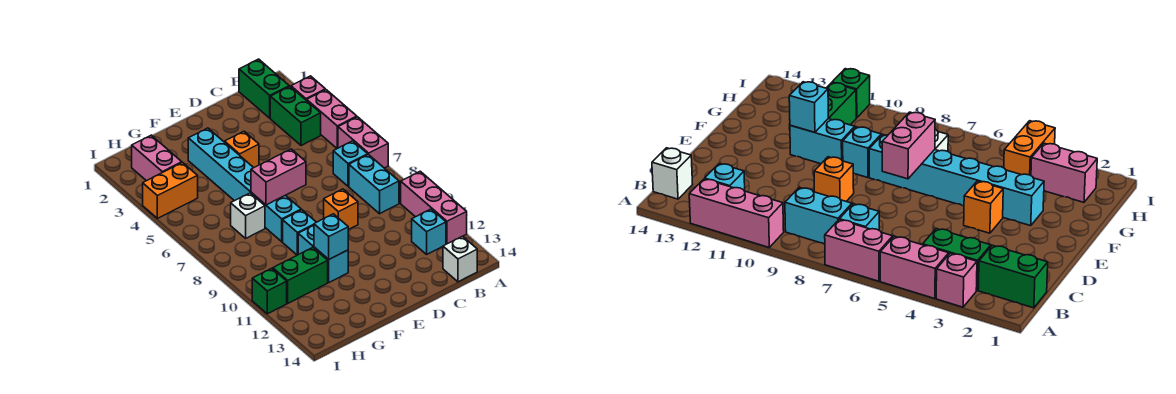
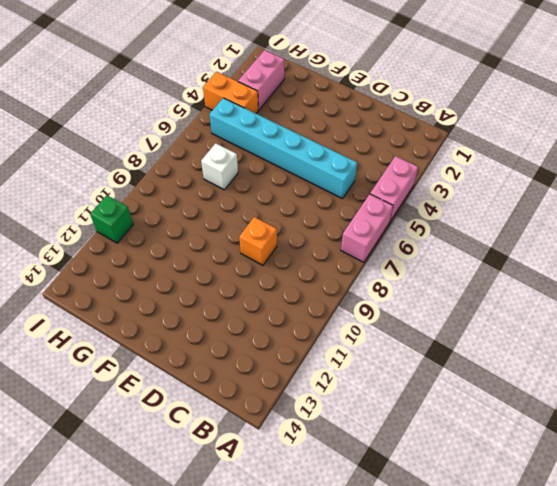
cyan 1x6 brick [209,98,357,199] -> cyan 1x6 brick turned to [188,128,301,242]
none -> pink 1x1 brick [291,76,325,101]
none -> pink 1x3 brick [401,171,467,244]
none -> green 1x2 brick [239,59,289,118]

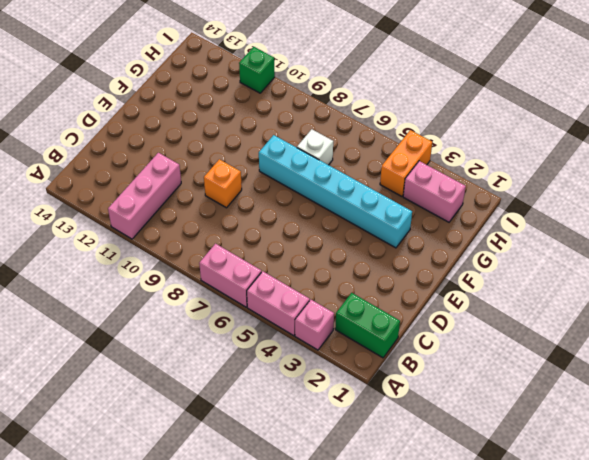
pink 1x3 brick [108,153,181,239] -> pink 1x3 brick turned to [401,171,467,244]
none -> green 1x2 brick [270,86,321,146]
none -> cyan 1x1 brick [333,141,368,186]
none -> cyan 1x2 brick [349,154,399,214]

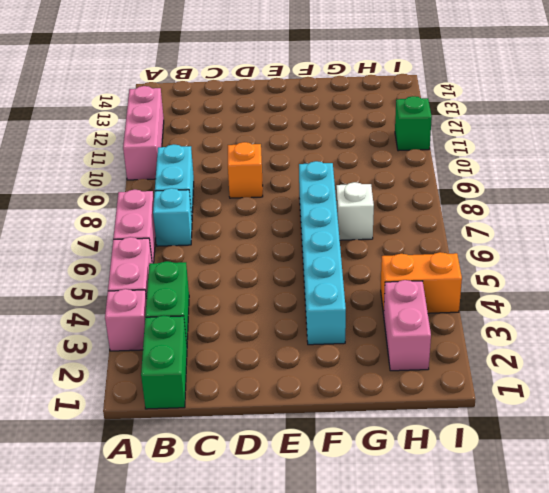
none -> cyan 1x1 brick [412,209,446,254]
none -> white 1x1 brick [443,236,477,282]
none -> orange 1x1 brick [225,131,259,168]

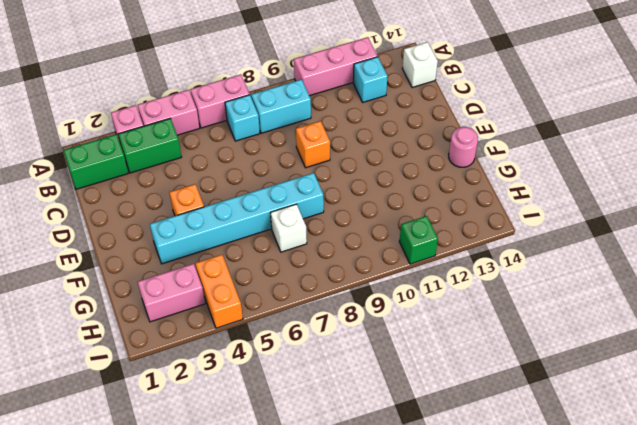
pink 1x1 round brick [449,127,478,167] -> none
none -> cyan 1x1 brick [283,210,316,255]
none -> cyan 1x2 brick [298,226,348,282]
none -> green 1x2 brick [273,248,328,303]

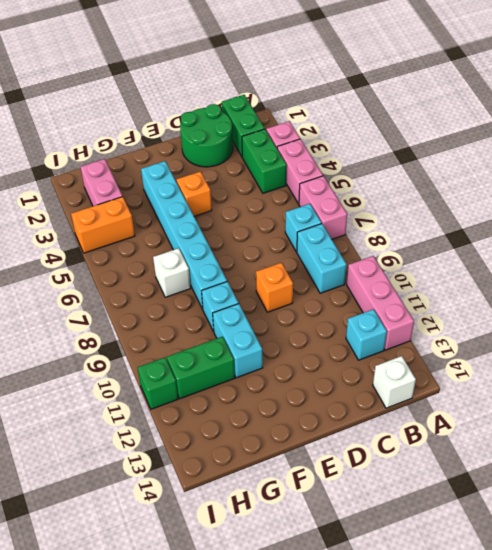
green 2x2 round brick [180,104,233,167] -> none
none -> pink 1x2 brick [251,149,306,205]
none -> cyan 1x1 brick [314,214,348,259]

